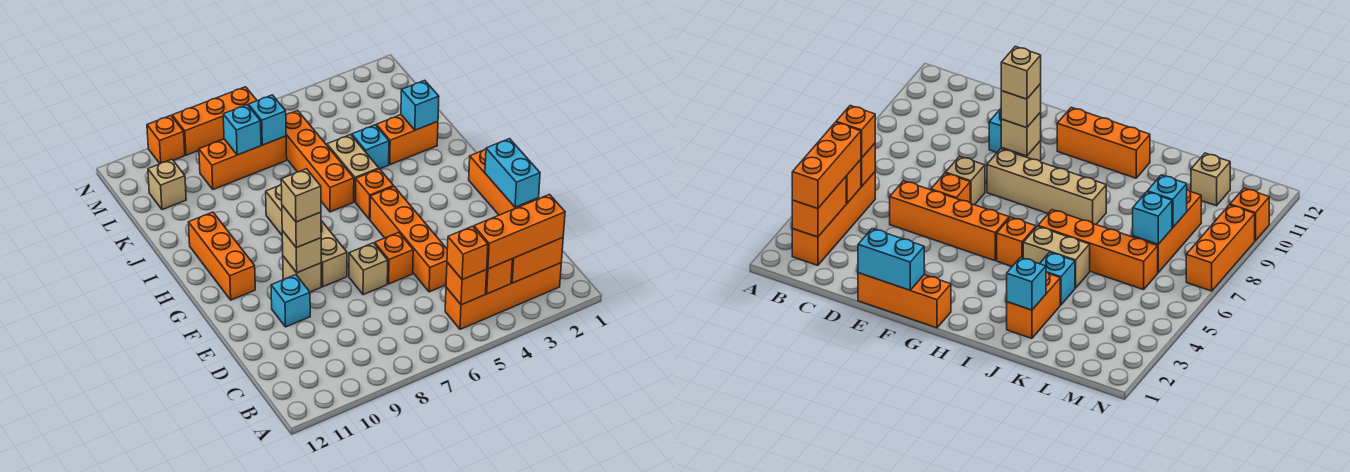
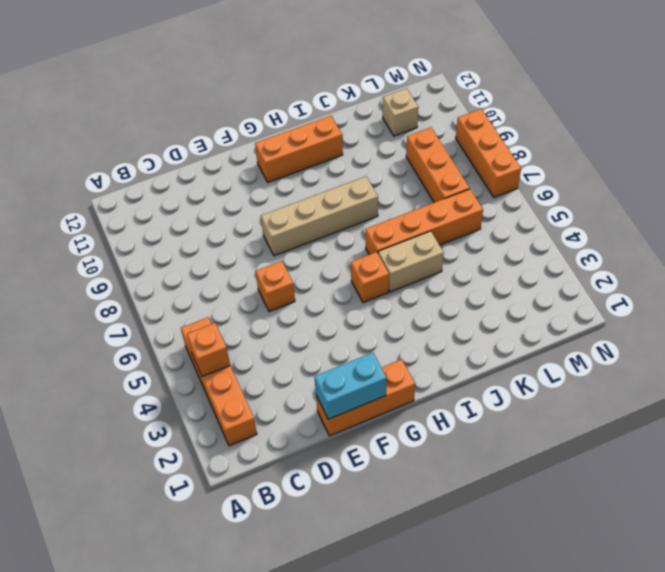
none -> orange 1x4 brick [370,187,447,292]
none -> tan 1x1 brick [349,243,388,295]
none -> cyan 1x1 brick [271,275,310,327]
none -> tan 1x1 brick [283,256,321,292]

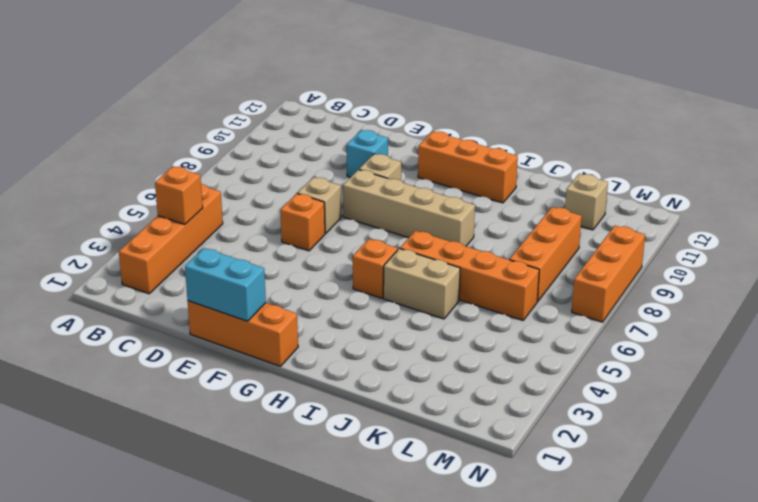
none -> orange 1x4 brick [370,187,447,292]
none -> orange 1x2 brick [376,115,438,165]
none -> cyan 1x1 brick [352,125,389,169]
none -> orange 1x1 brick [147,116,185,164]

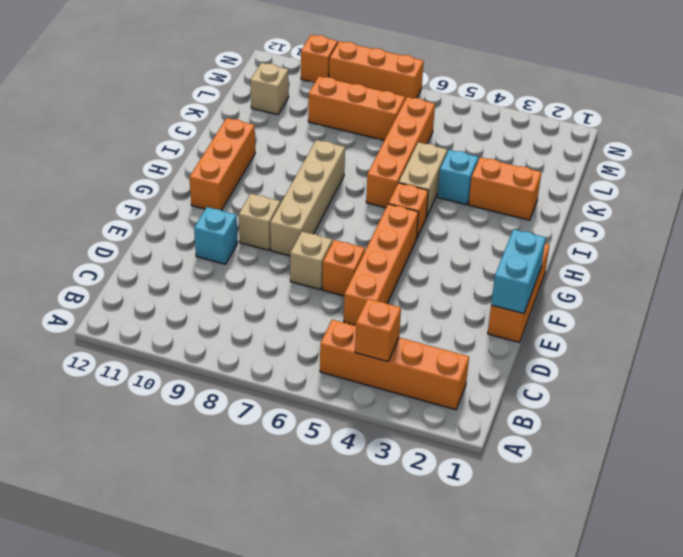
none -> orange 1x2 brick [511,238,563,283]
none -> orange 1x1 brick [446,262,487,305]
none -> tan 1x1 brick [282,231,321,273]
none -> cyan 1x1 brick [401,80,439,130]

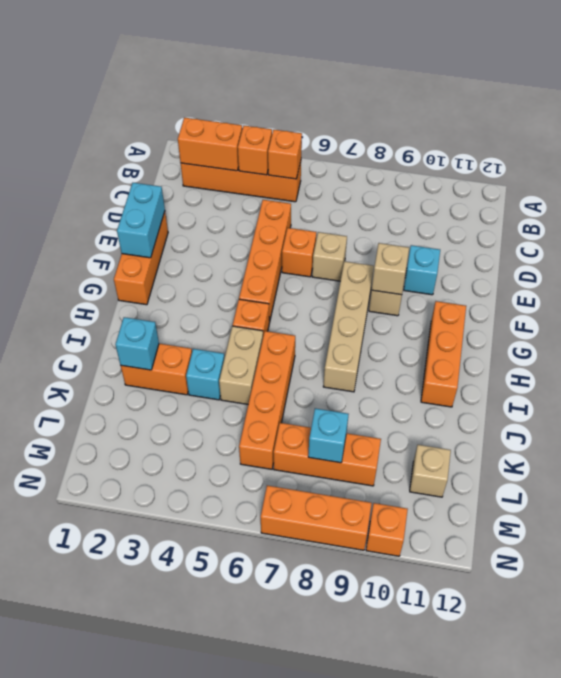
none -> cyan 1x1 brick [249,95,286,145]
none -> orange 1x3 brick [474,195,565,269]
none -> orange 1x1 brick [447,226,488,280]
none -> tan 1x1 brick [282,205,321,248]

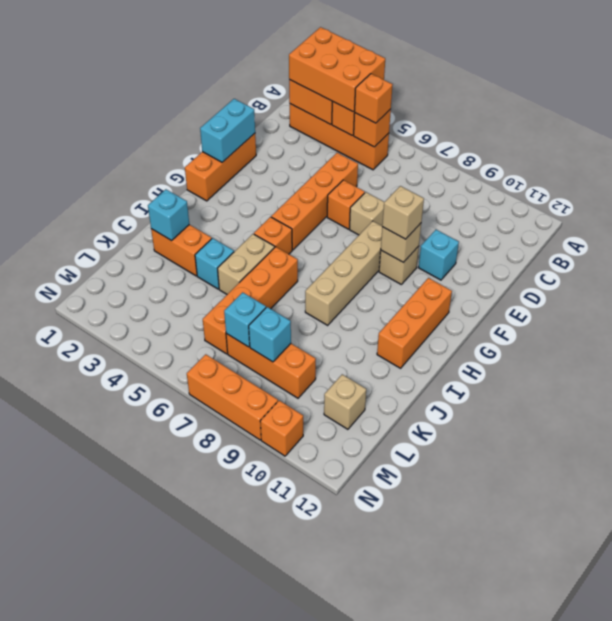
orange 2x3 brick [289,27,385,112] -> orange 1x3 brick [474,195,565,269]
none -> tan 1x1 brick [281,169,321,222]

